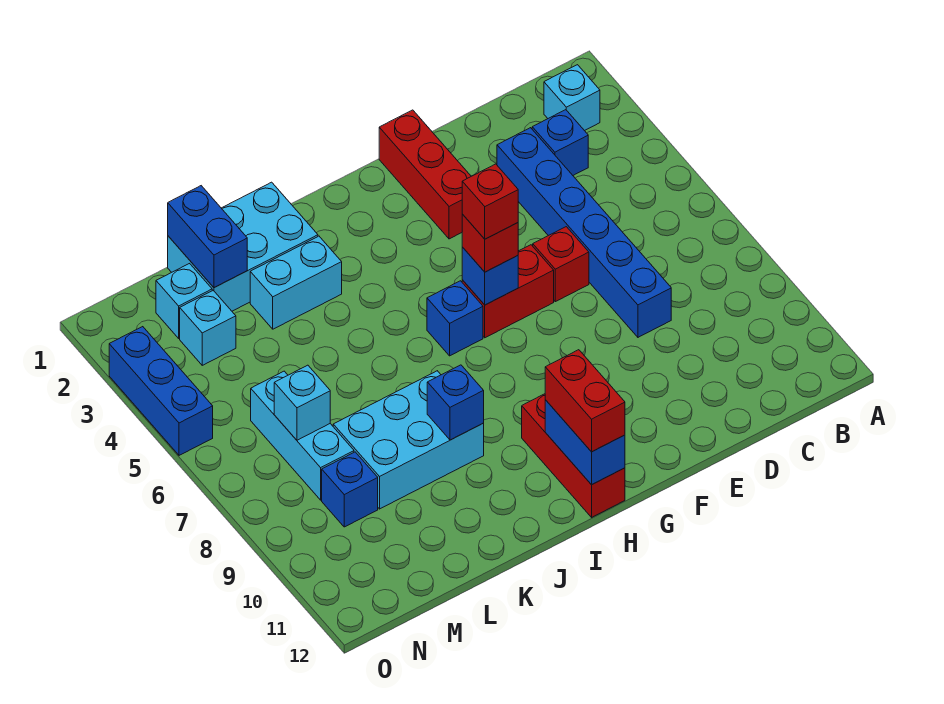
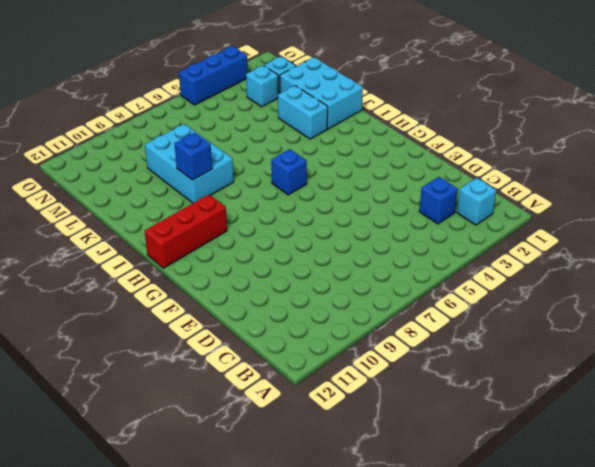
none -> blue 1x6 brick [497,128,671,337]
none -> red 1x1 brick [533,227,589,302]
none -> red 1x3 brick [379,110,471,239]

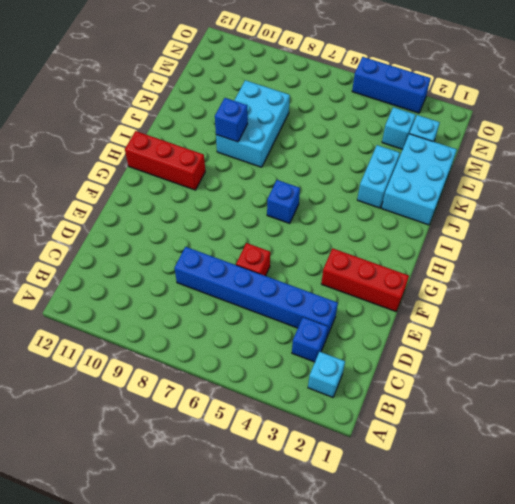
none -> red 1x2 brick [462,245,554,338]
none -> cyan 1x3 brick [251,371,354,500]
none -> blue 1x1 brick [322,452,378,527]

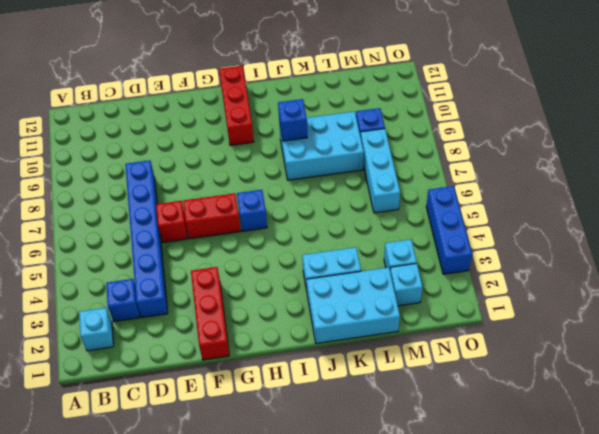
none -> blue 1x1 brick [462,247,518,305]
none -> blue 1x2 brick [545,400,625,485]
none -> blue 1x2 brick [168,186,247,288]

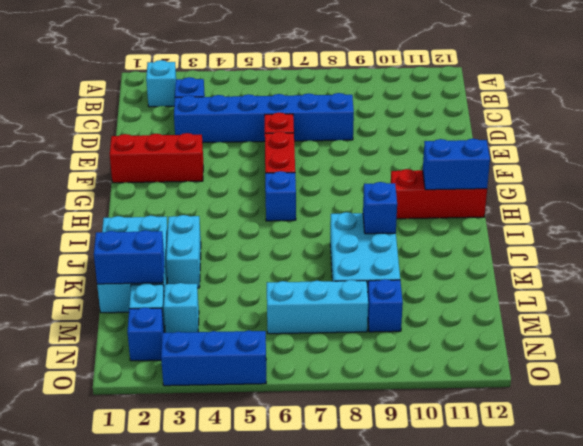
blue 1x1 brick [127,308,164,361] -> blue 1x1 brick moved to [462,247,518,305]
none -> cyan 1x1 brick [274,365,330,440]
none -> red 1x1 brick [462,214,518,272]
none -> red 1x2 brick [545,350,625,452]

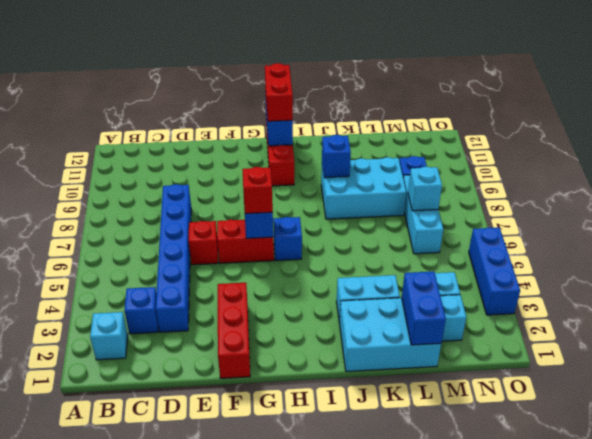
none -> red 1x1 brick [462,164,518,239]

